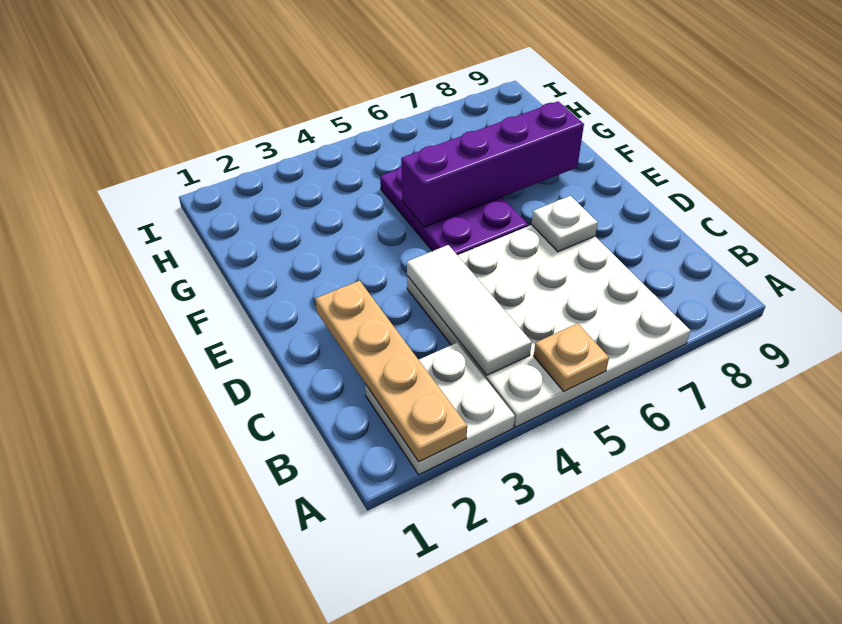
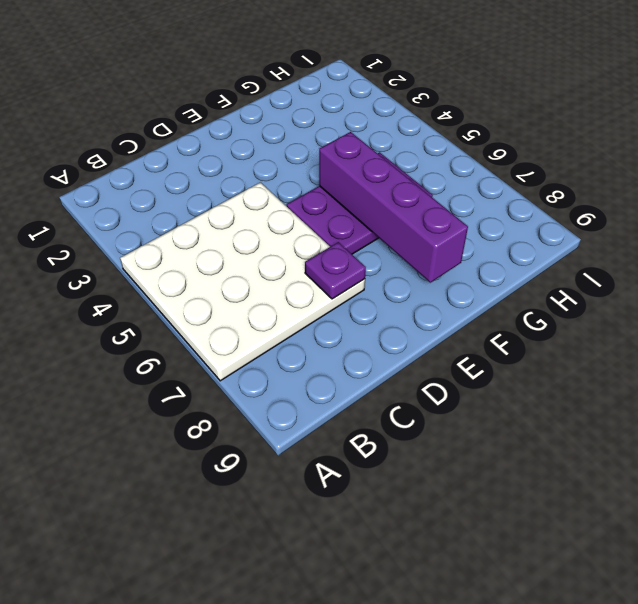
purple 1x1 plate [305,242,366,299] -> white 1x1 plate [532,196,598,252]
none -> white 2x2 plate [365,343,515,474]
none -> tan 1x4 plate [315,281,467,462]

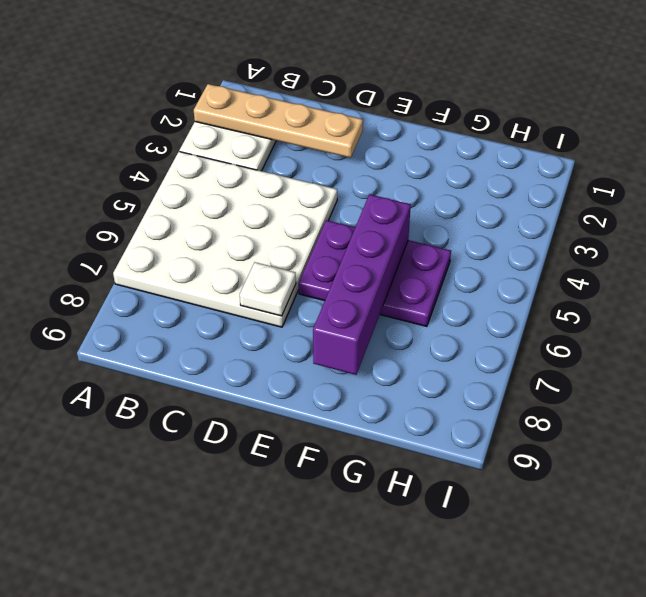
none -> tan 1x1 plate [534,323,609,391]
none -> white 1x3 tile [407,245,532,375]

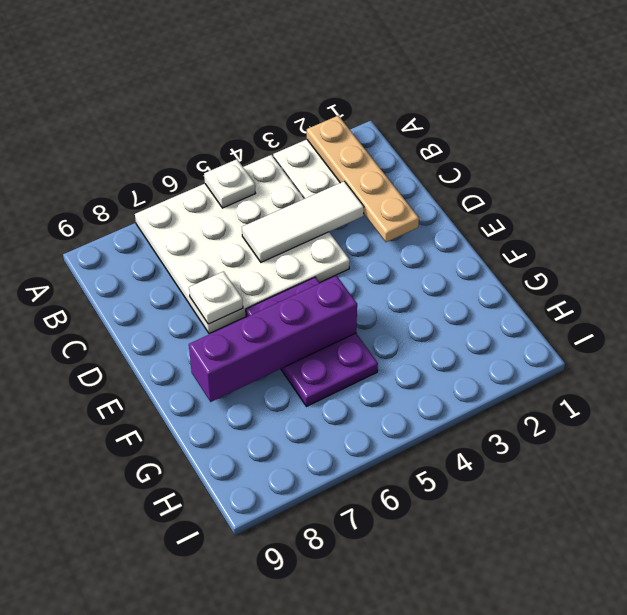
white 1x1 plate [204,159,256,208] -> tan 1x1 plate [534,323,609,391]
white 1x3 tile [242,181,364,262] -> white 1x3 tile turned to [407,245,532,375]

